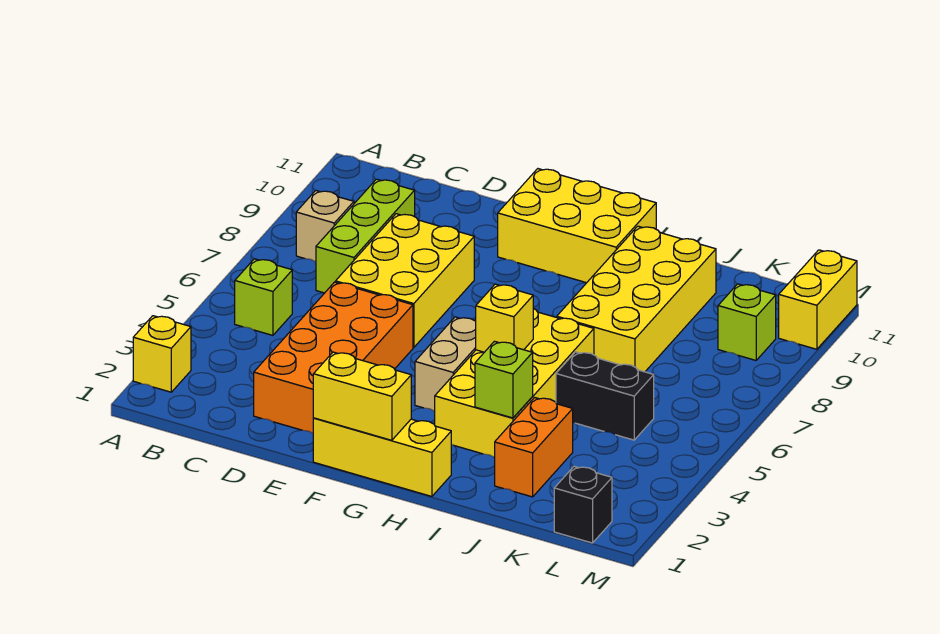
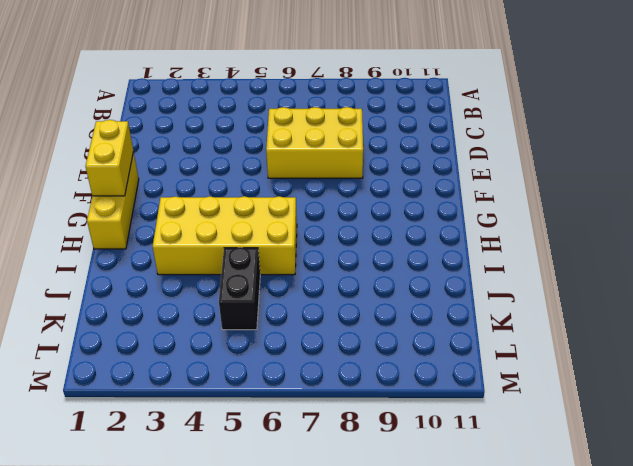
none -> yellow 1x1 brick [133,316,191,392]
none -> lime 1x1 brick [235,259,292,335]
none -> tan 1x1 brick [296,191,354,262]

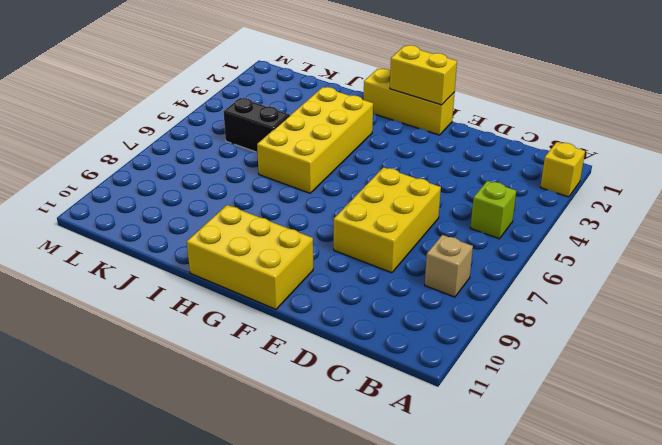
none -> lime 1x3 brick [316,179,415,293]
none -> orange 2x4 brick [254,282,413,433]
none -> tan 1x2 brick [415,317,476,411]

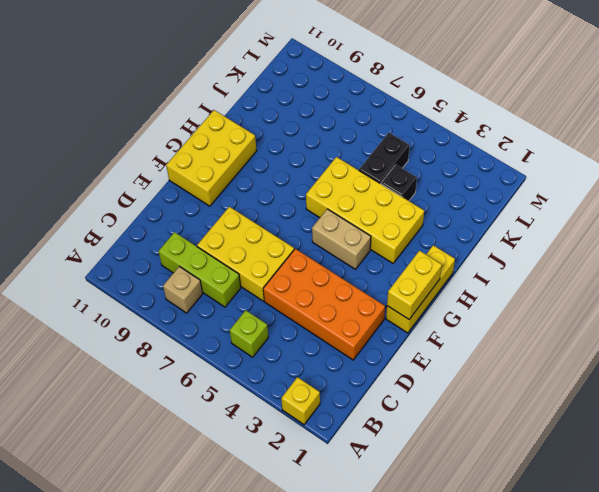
black 1x1 brick [381,165,417,201] -> black 1x1 brick moved to [554,466,612,543]
none -> yellow 2x4 brick [557,226,716,372]
none -> orange 1x2 brick [495,398,573,497]
none -> lime 1x1 brick [718,284,776,360]

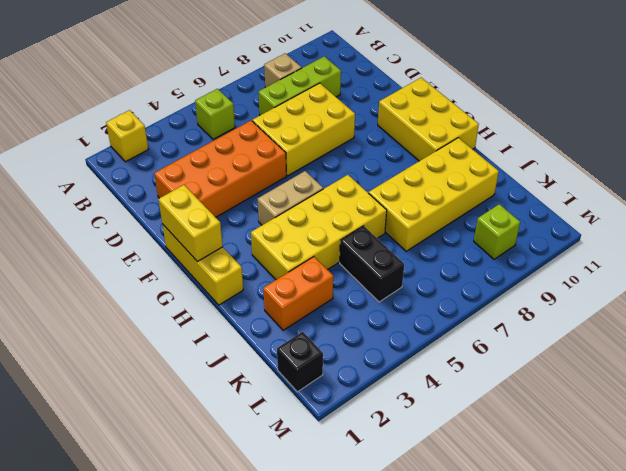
none -> yellow 1x2 brick [779,250,857,349]
none -> yellow 1x1 brick [476,284,533,352]
none -> lime 1x1 brick [475,341,533,418]

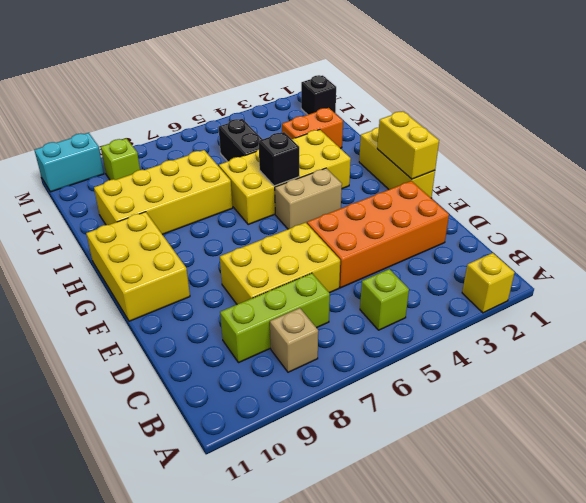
black 1x1 brick [258,132,299,186] -> yellow 1x1 brick [476,284,533,352]
cyan 1x2 brick [35,133,104,192] -> yellow 1x2 brick [779,250,857,349]
none -> lime 1x1 brick [475,341,533,418]

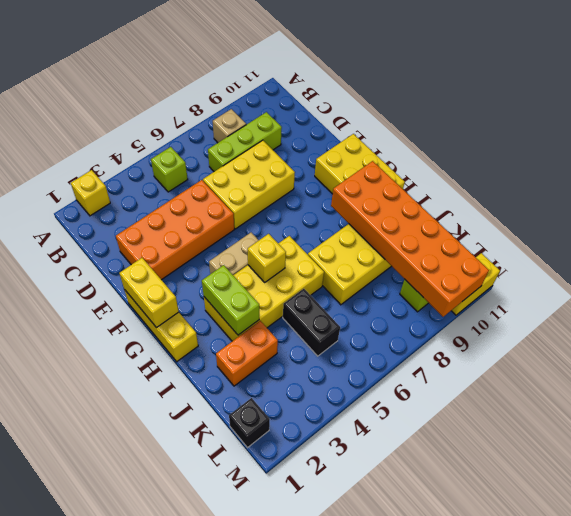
lime 1x2 brick [202,265,259,335] -> lime 1x1 brick [475,341,533,418]
orange 2x6 brick [331,161,489,317] -> none

